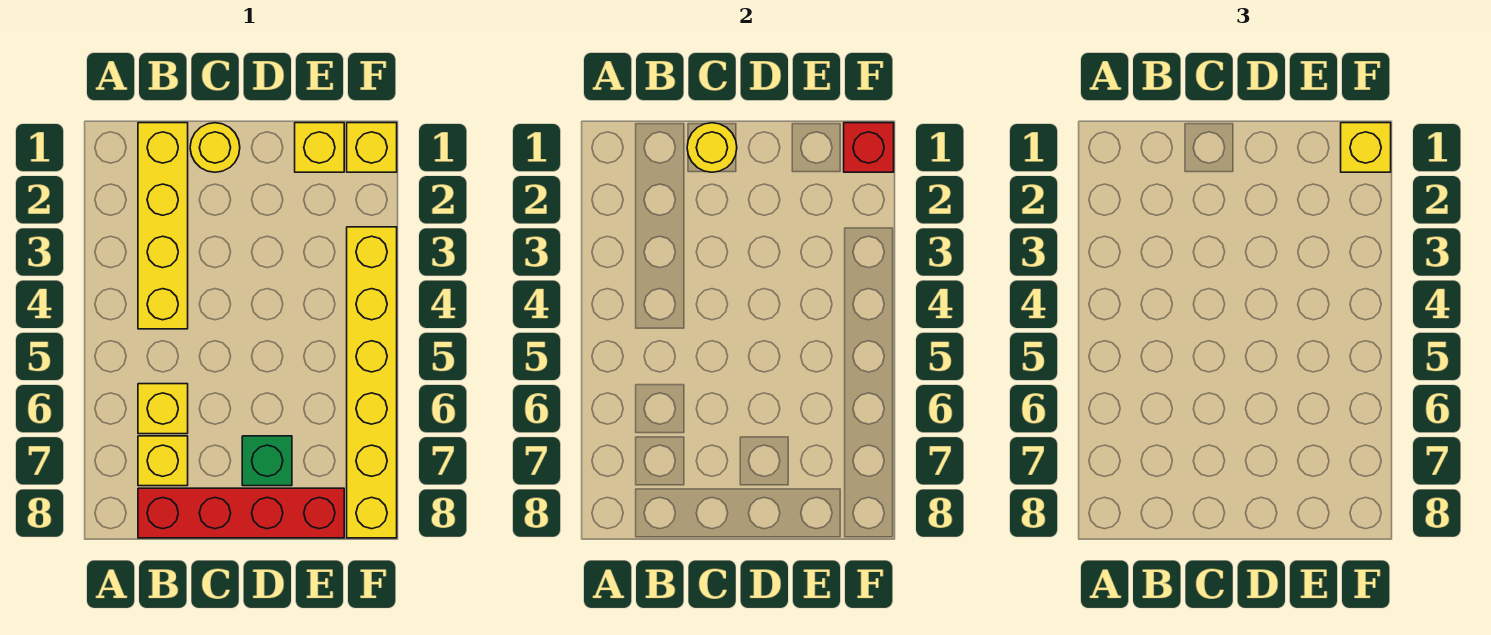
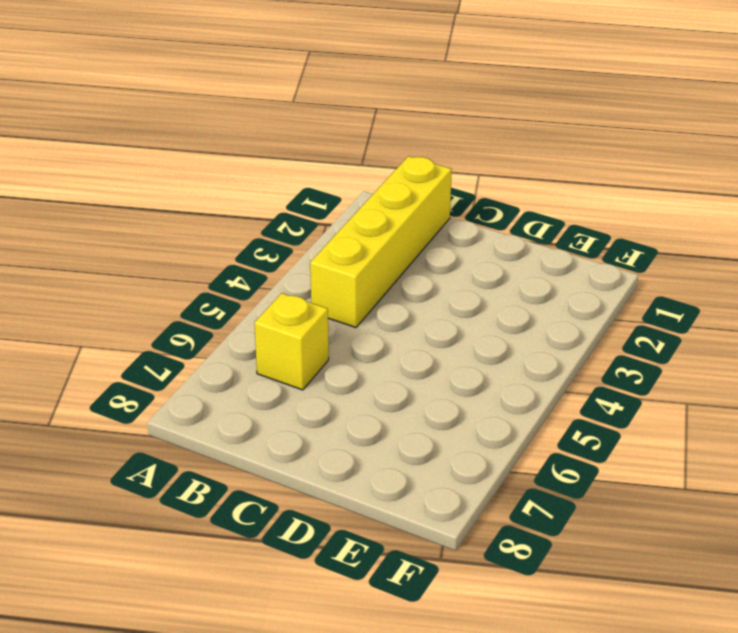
none -> yellow 1x1 brick [138,436,188,486]
none -> red 1x4 brick [138,488,344,538]
none -> yellow 1x1 round brick [190,123,240,172]

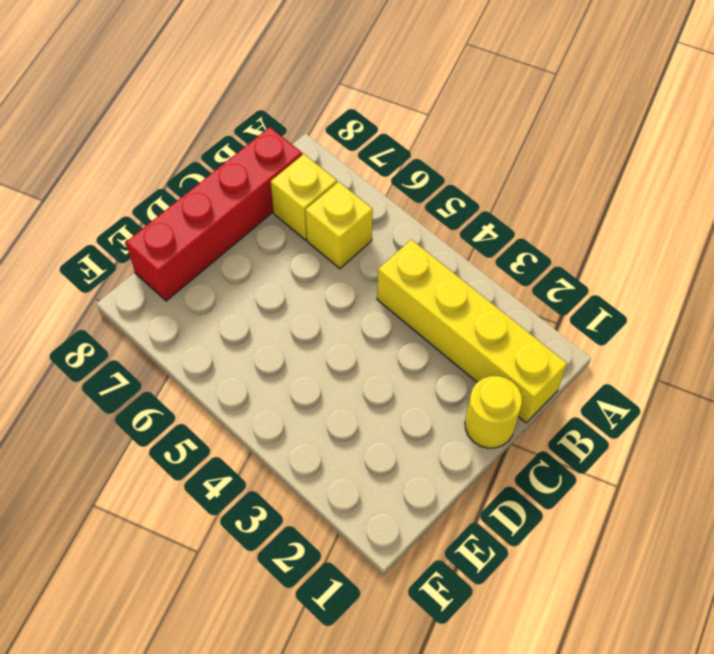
none -> green 1x1 brick [242,436,292,486]
none -> yellow 1x1 brick [295,123,344,172]
none -> yellow 1x1 brick [347,123,397,172]

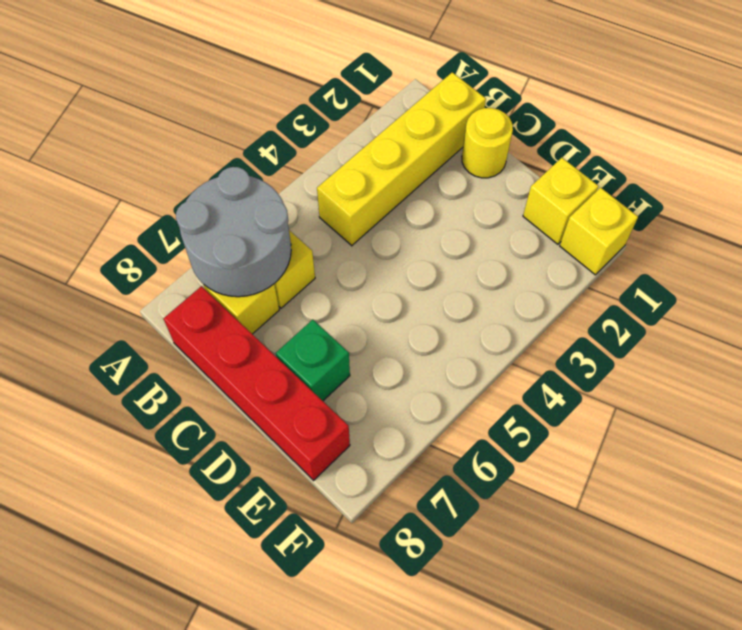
grey 2x2 round brick [176,167,291,297] -> none
none -> yellow 1x6 brick [347,227,397,538]
none -> yellow 1x1 round brick [687,123,737,172]
none -> red 1x1 brick [844,123,894,172]

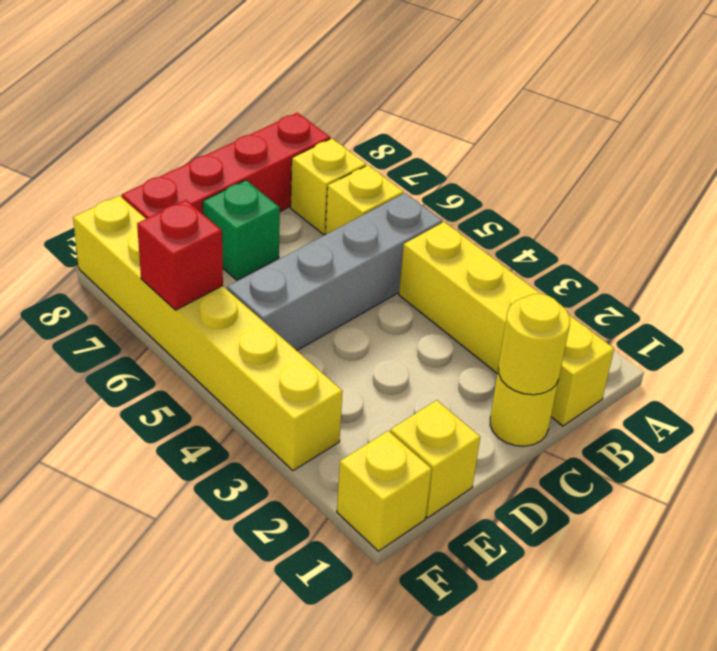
grey 1x4 brick [227,193,442,350] -> none
red 1x1 brick [137,200,223,310] -> red 1x1 brick moved to [844,123,894,172]
none -> yellow 1x1 brick [1341,123,1391,172]

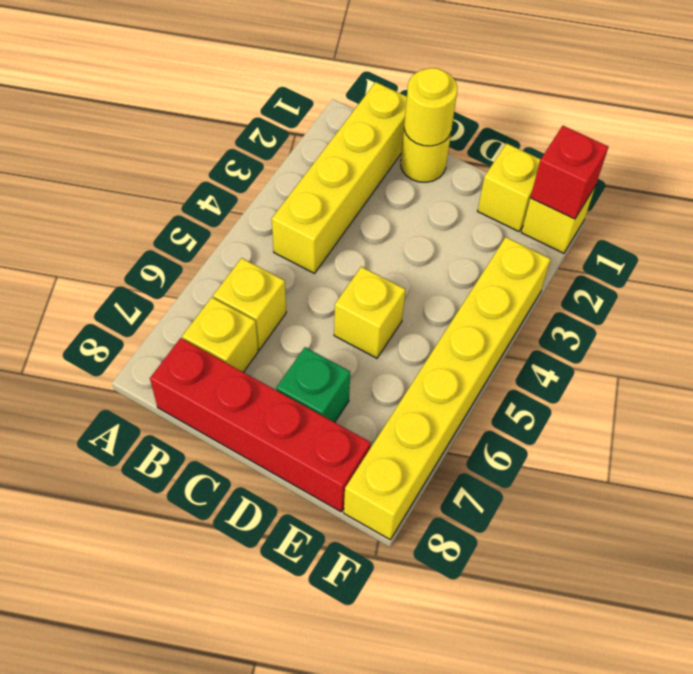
yellow 1x1 brick [334,267,406,358] -> yellow 1x1 brick moved to [1341,123,1391,172]

